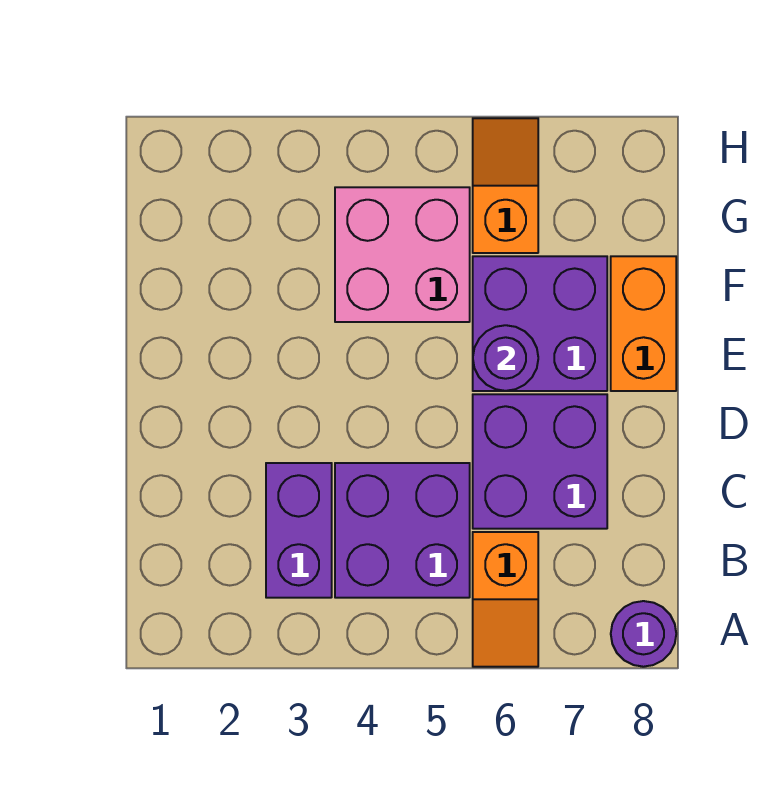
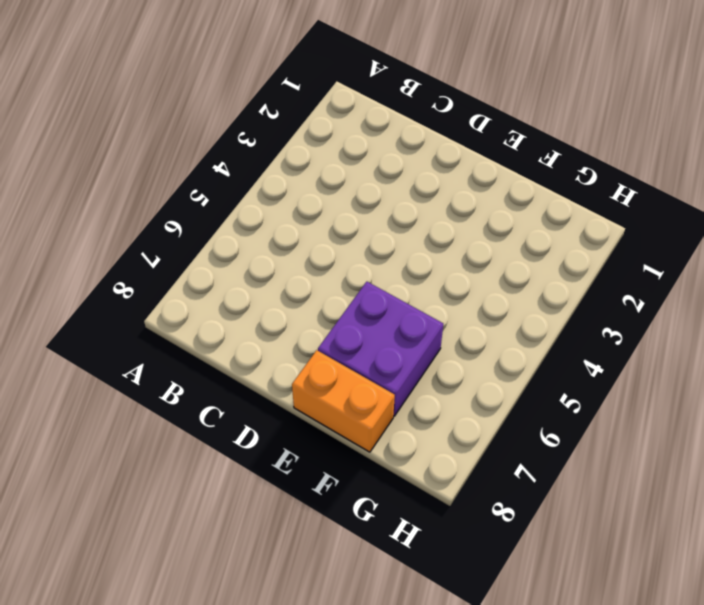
none -> orange 1x2 slope [473,532,538,667]
none -> purple 1x1 round brick [611,601,676,667]

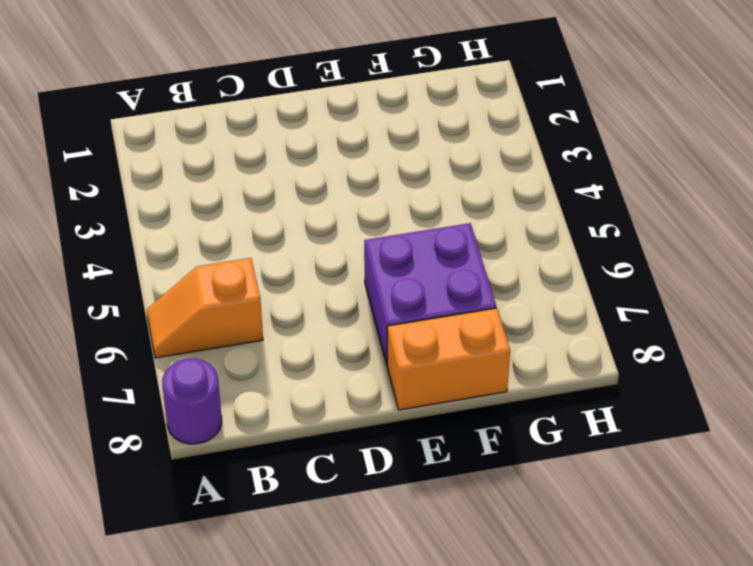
none -> purple 1x2 brick [266,463,332,598]
none -> purple 2x2 brick [335,463,470,598]

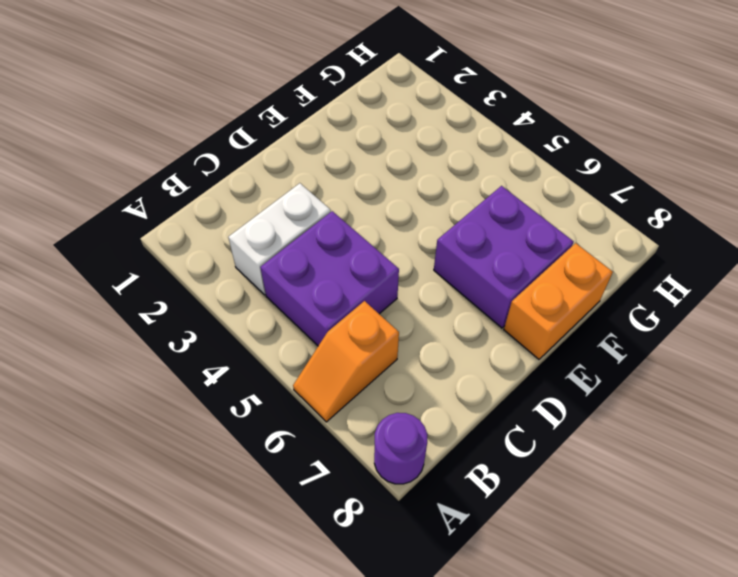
white 1x2 brick [228,183,331,295] -> purple 1x2 brick [266,463,332,598]
none -> purple 2x2 brick [473,394,607,529]
none -> pink 2x2 brick [335,187,470,322]

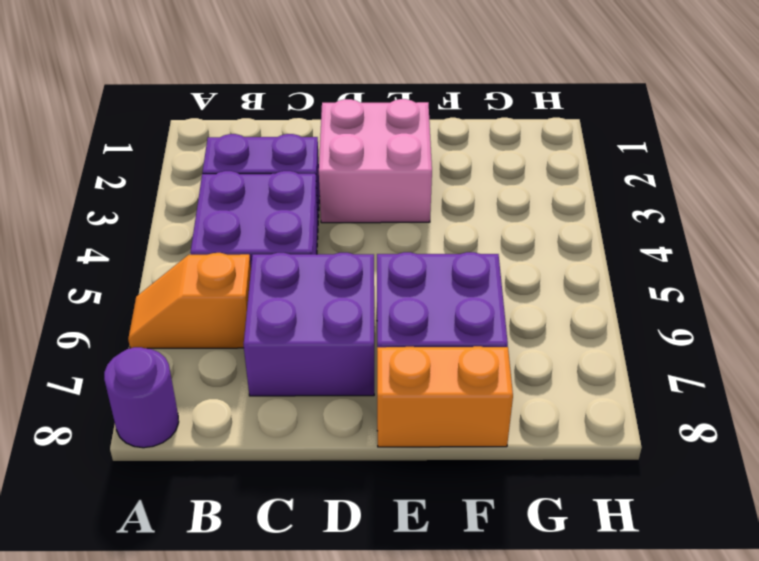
pink 2x2 brick [319,99,432,223] -> pink 2x2 brick moved to [335,187,470,322]
none -> orange 1x2 slope [473,118,538,253]
none -> purple 1x1 round brick [473,325,538,391]

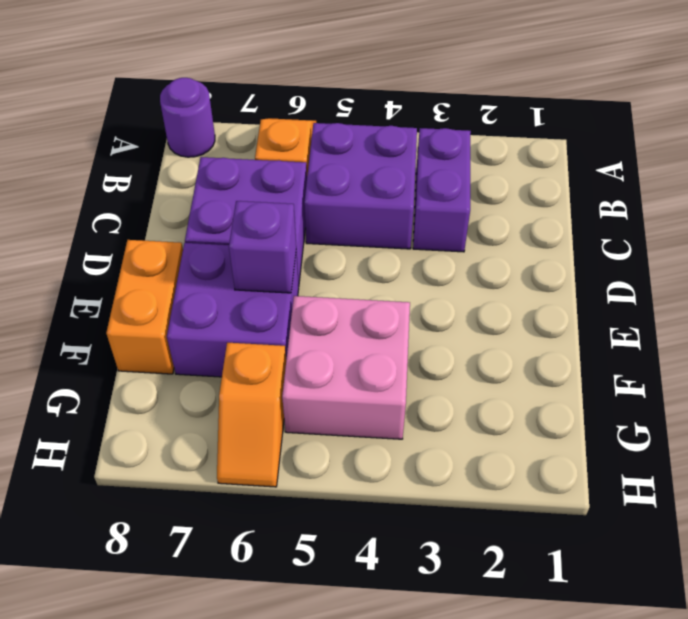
purple 1x1 brick [229,201,296,293] -> purple 1x1 round brick [473,325,538,391]

